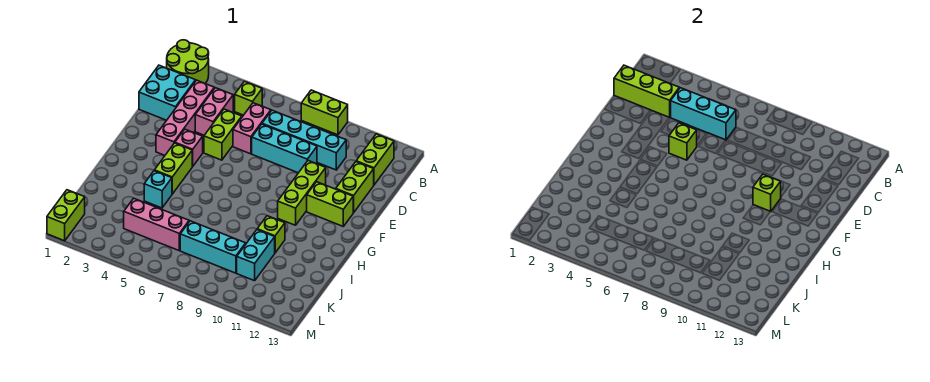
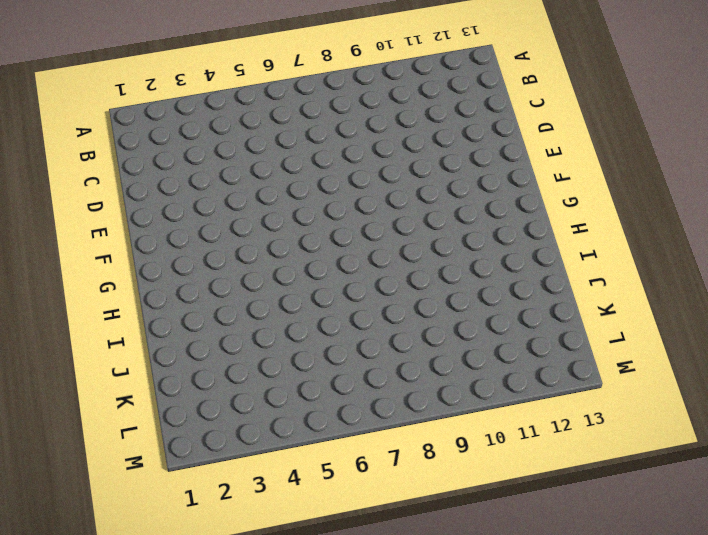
none -> lime 2x2 round brick [167,40,209,83]
none -> lime 1x2 brick [301,90,348,135]
none -> lime 1x1 brick [235,81,262,115]

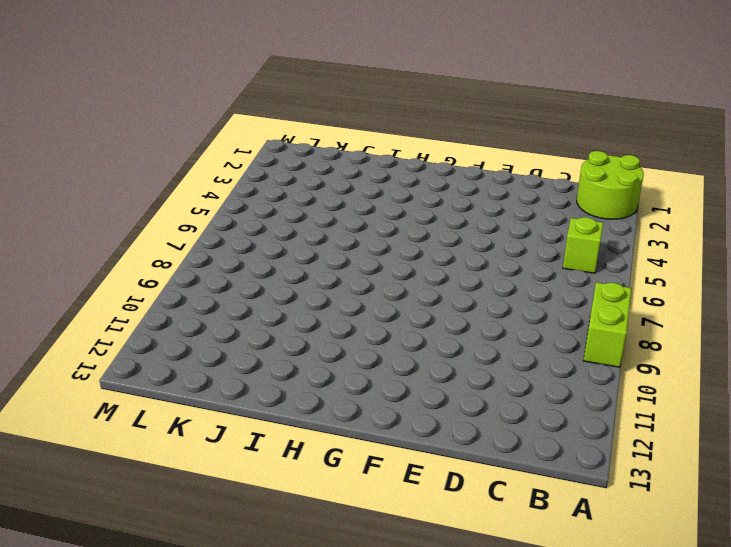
none -> lime 1x2 brick [356,134,394,185]
none -> cyan 2x2 brick [139,65,196,120]
none -> pink 1x4 brick [156,80,214,155]

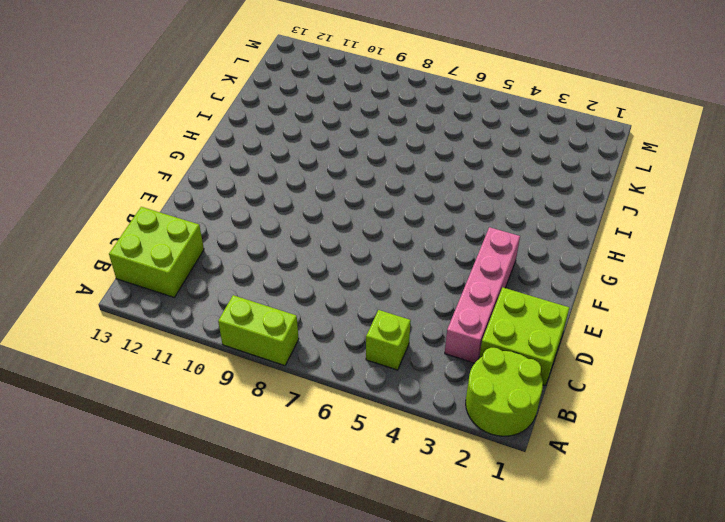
lime 2x2 brick [109,207,204,297] -> lime 1x2 brick [356,134,394,185]
lime 2x2 brick [479,288,569,386] -> cyan 2x2 brick [139,65,196,120]
none -> pink 1x2 brick [195,88,233,135]
none -> pink 1x2 brick [233,103,271,154]
none -> cyan 1x4 brick [262,110,346,170]

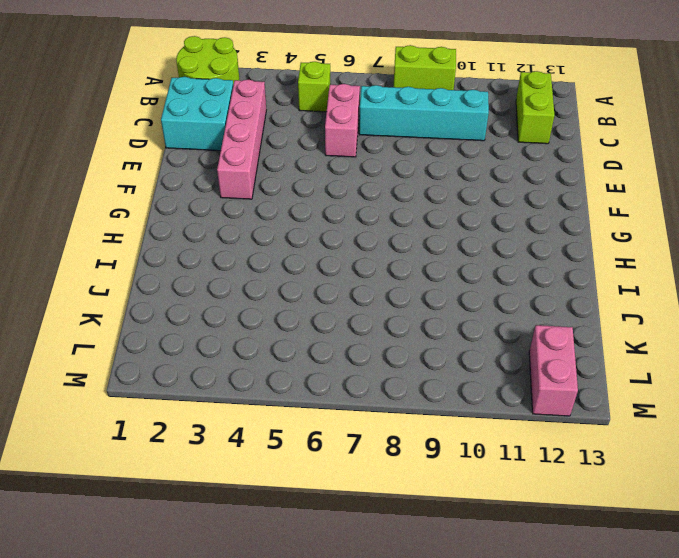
pink 1x2 brick [529,325,578,416] -> pink 1x2 brick moved to [195,88,233,135]
none -> lime 1x2 brick [204,109,242,160]
none -> cyan 1x3 brick [252,124,317,173]
none -> lime 1x2 brick [336,162,374,212]

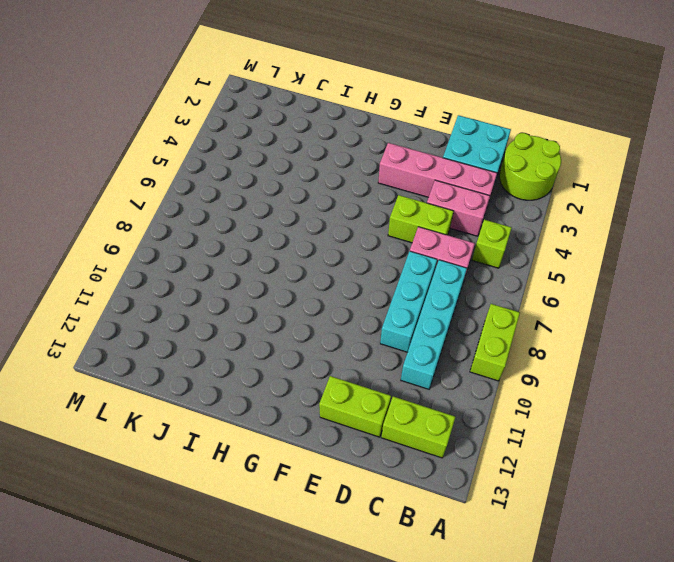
none -> lime 1x3 brick [278,161,326,225]
none -> pink 1x1 brick [175,129,203,166]
none -> lime 1x2 brick [307,182,354,226]

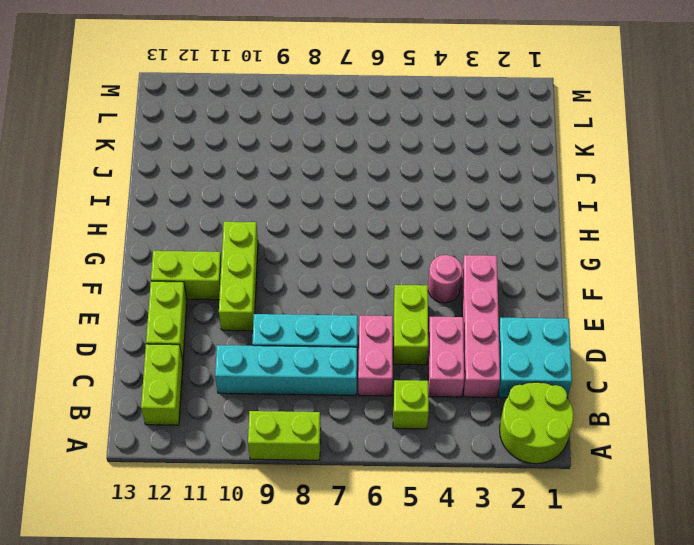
pink 1x1 round brick [428,255,462,303] -> pink 1x1 brick [175,129,203,166]
none -> lime 1x2 brick [154,143,193,194]
none -> cyan 1x1 brick [144,171,172,208]
none -> lime 1x1 brick [257,216,285,253]

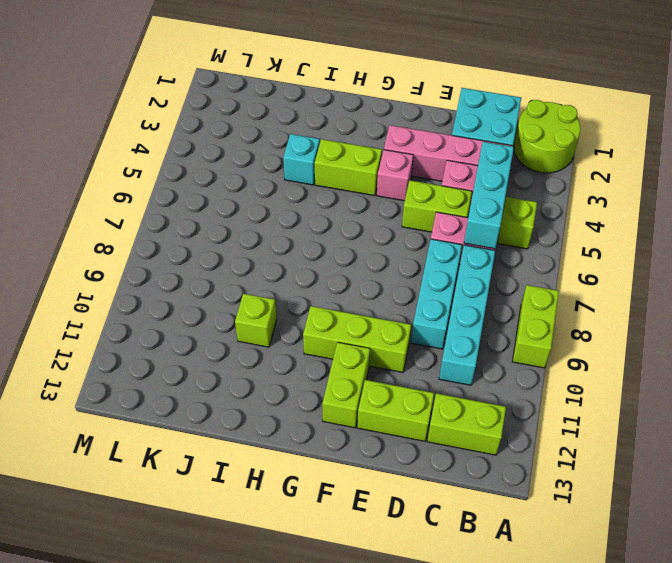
none -> cyan 1x2 brick [237,230,275,281]
none -> pink 1x3 brick [124,198,189,250]
none -> cyan 1x3 brick [180,221,246,273]

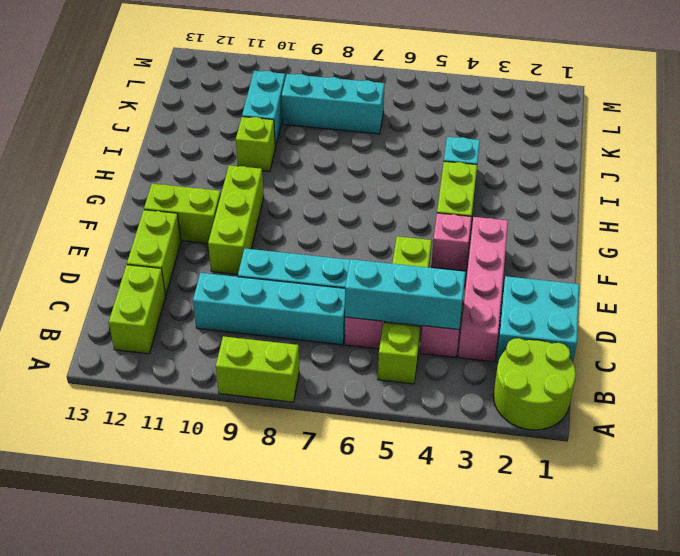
none -> pink 1x3 brick [124,198,189,250]
none -> lime 1x2 brick [47,190,85,241]
none -> lime 1x3 brick [614,65,679,117]

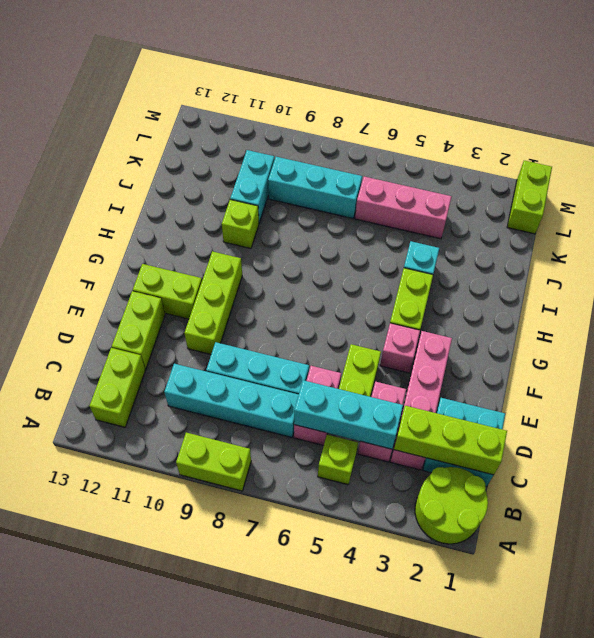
none -> lime 1x1 brick [669,123,697,160]
none -> lime 1x1 brick [753,174,781,212]

